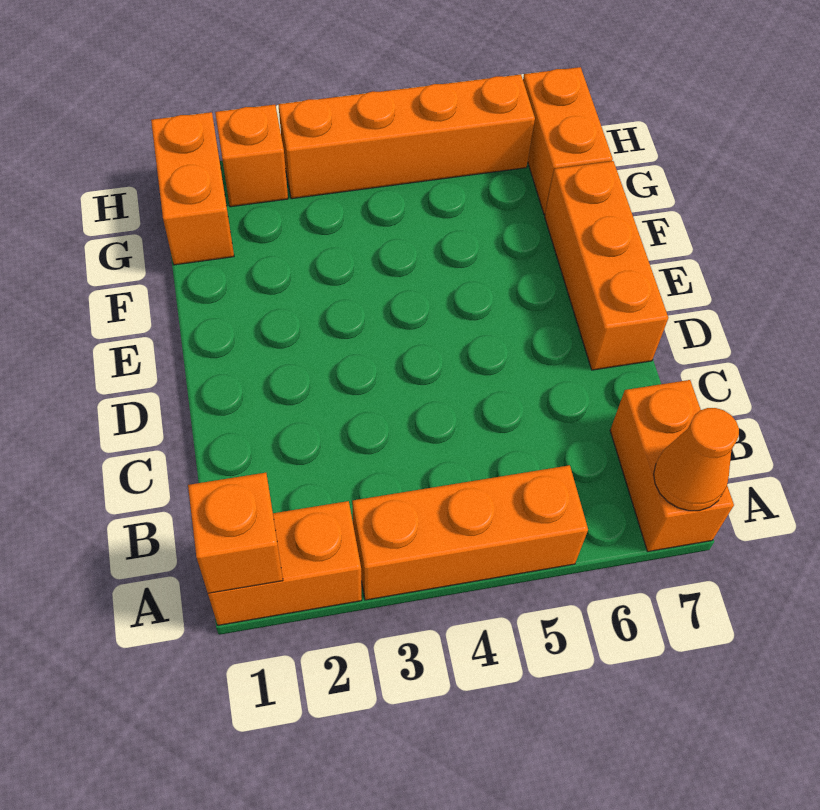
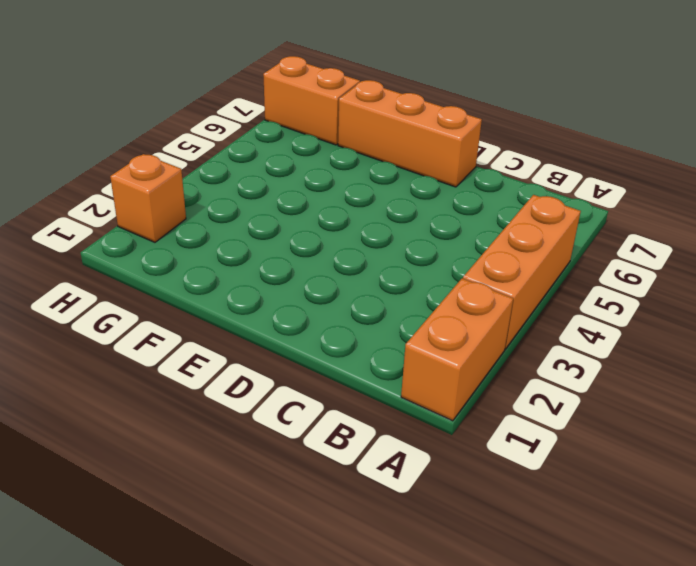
none -> orange 1x2 brick [610,380,734,552]
none -> orange 1x2 brick [151,112,234,265]

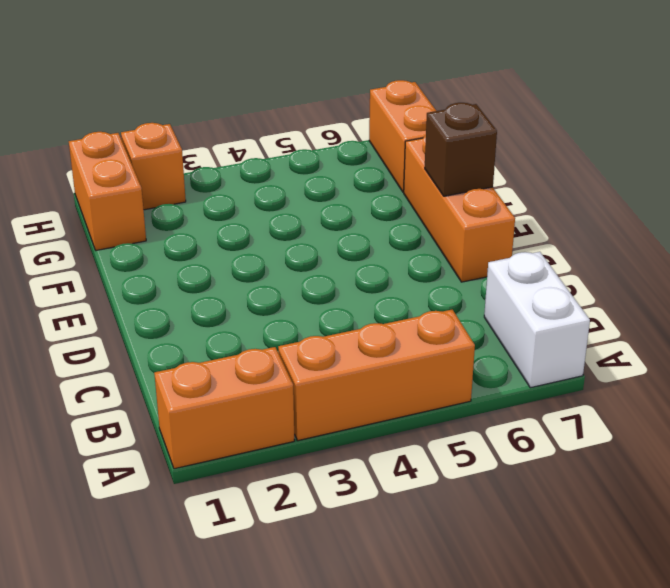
white 1x2 brick [484,252,590,388] -> orange 1x2 brick [610,380,734,552]
brown 1x1 brick [425,103,497,196] -> none
none -> orange 1x4 brick [278,74,535,199]
none -> orange 1x1 brick [188,473,283,593]

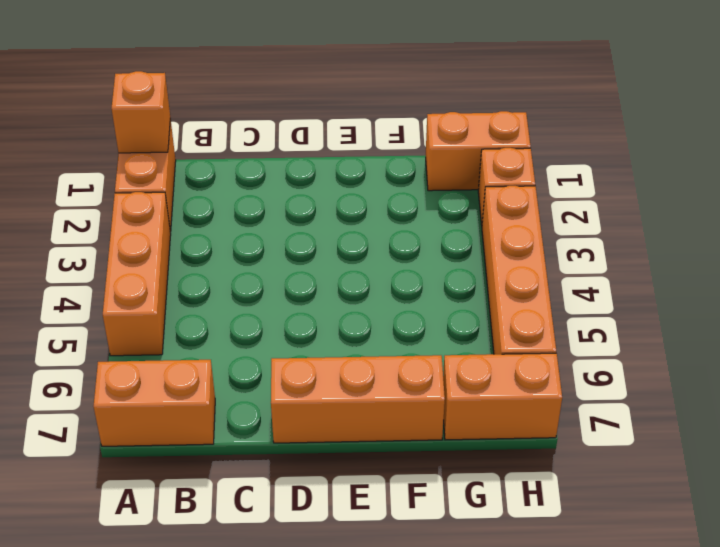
none -> orange 1x1 cone [654,408,739,511]

